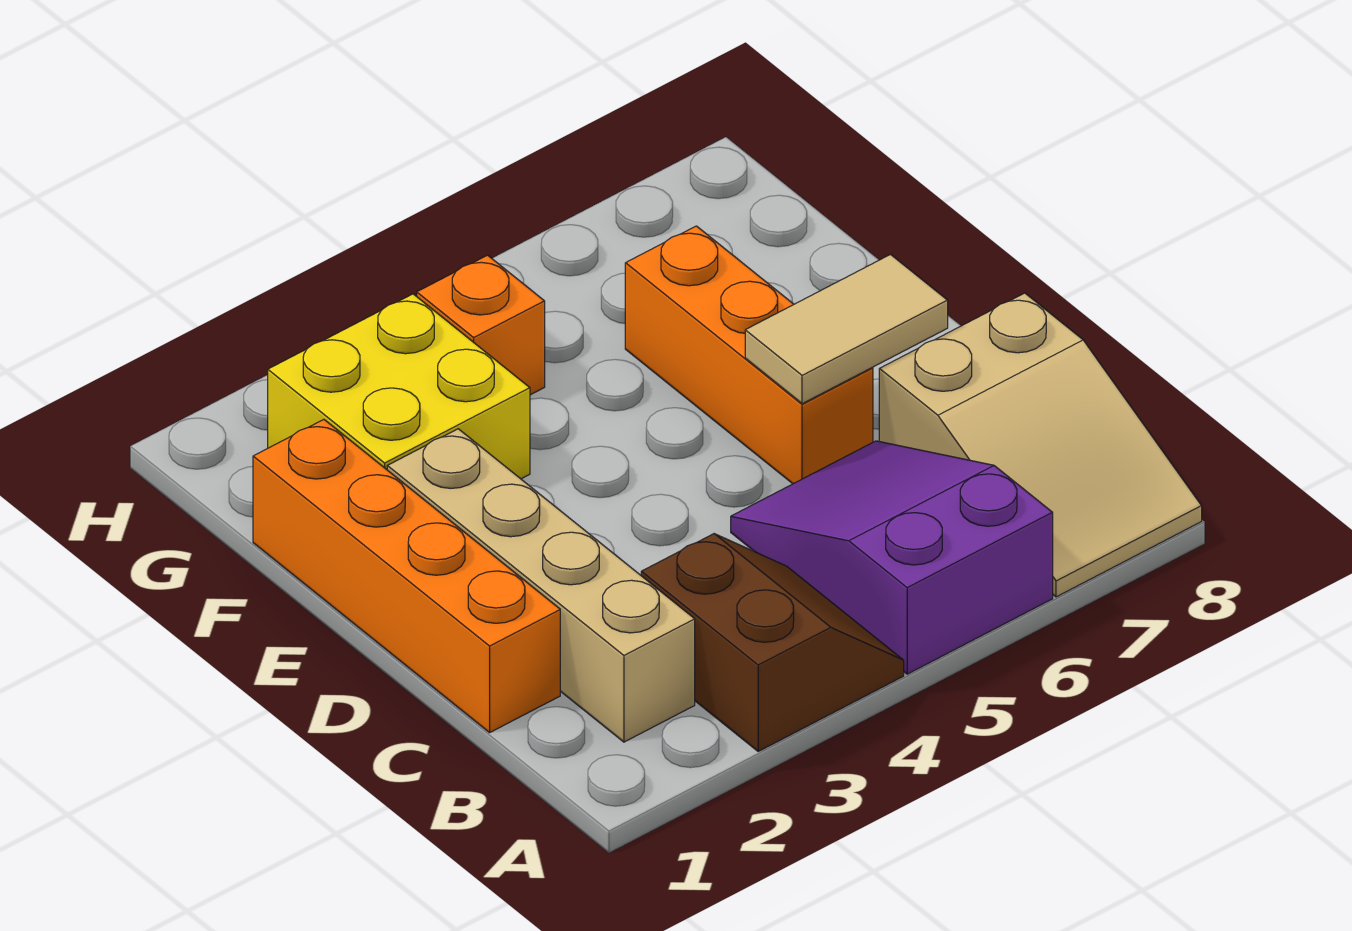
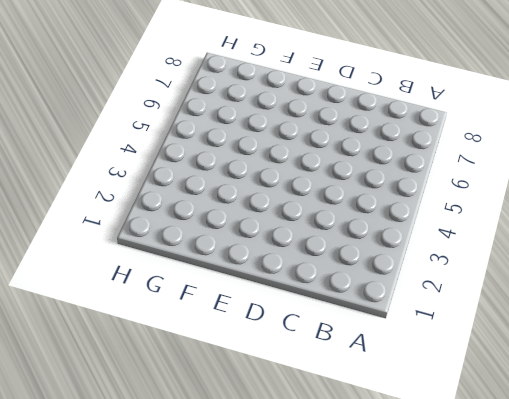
none -> brown 2x2 slope [641,534,904,751]
none -> purple 2x3 slope [731,441,1053,674]

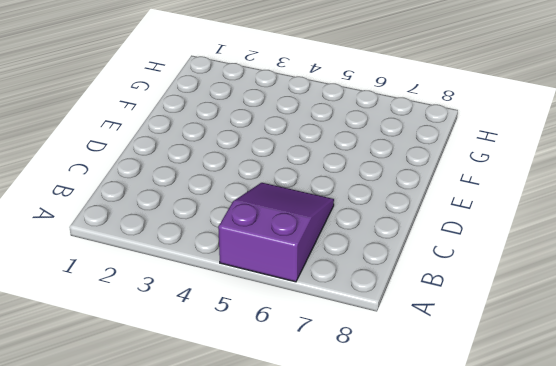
none -> brown 2x2 slope [641,534,904,751]
none -> tan 2x3 slope [879,293,1202,597]

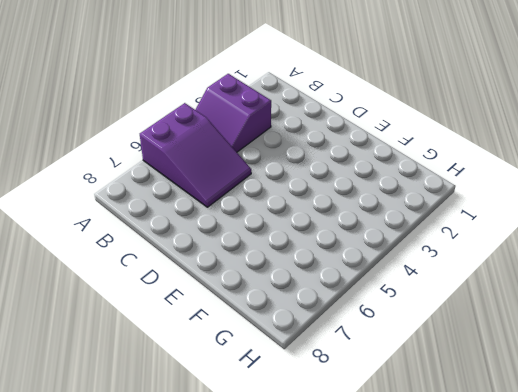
purple 2x2 slope [195,74,271,152] -> brown 2x2 slope [641,534,904,751]
none -> tan 2x3 slope [879,293,1202,597]
none -> tan 1x4 brick [387,429,695,742]

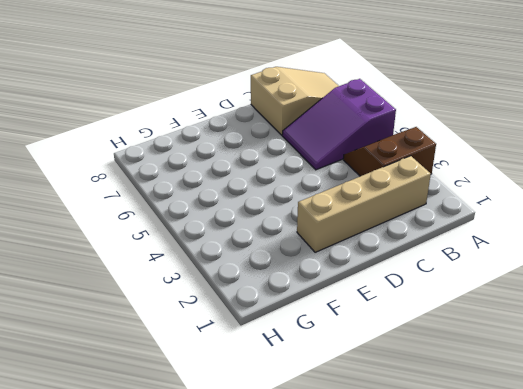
none -> orange 1x4 brick [253,419,560,733]
none -> orange 1x3 brick [625,226,873,484]

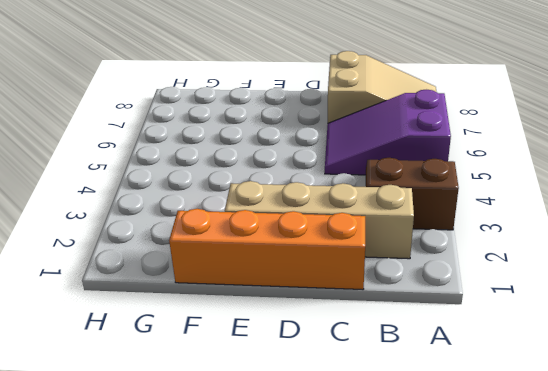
none -> orange 1x3 brick [625,226,873,484]
none -> yellow 2x2 brick [268,294,530,479]

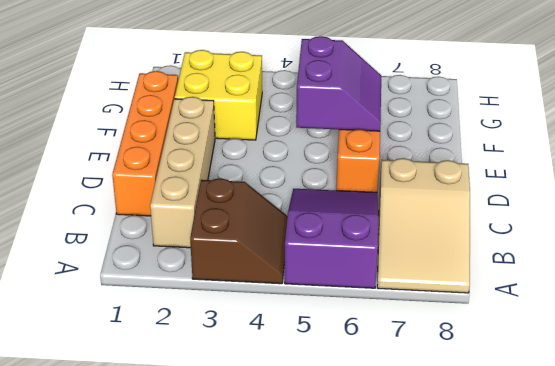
purple 2x2 slope [296,36,381,131] -> none
none -> orange 1x1 brick [417,255,545,395]
none -> tan 1x2 tile [745,255,948,404]

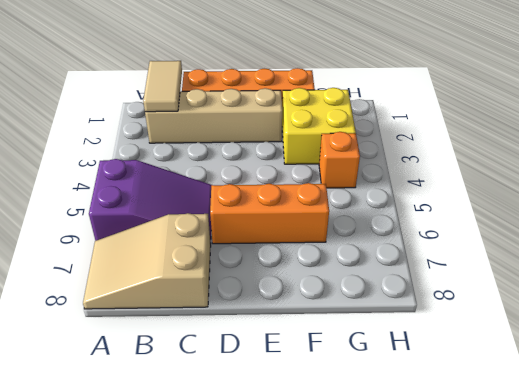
tan 1x2 tile [143,61,182,112] -> tan 1x2 tile moved to [745,255,948,404]
none -> brown 2x2 slope [641,534,904,751]

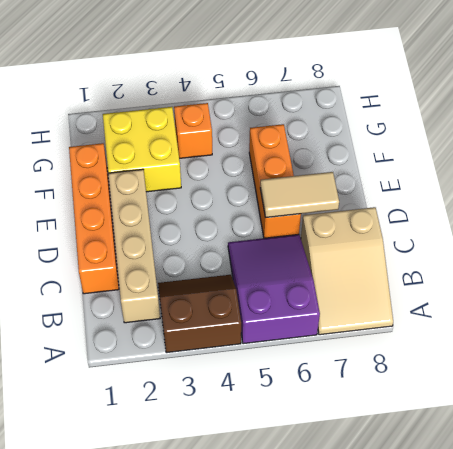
brown 2x2 slope [158,275,241,353] -> brown 2x2 slope turned to [641,534,904,751]

